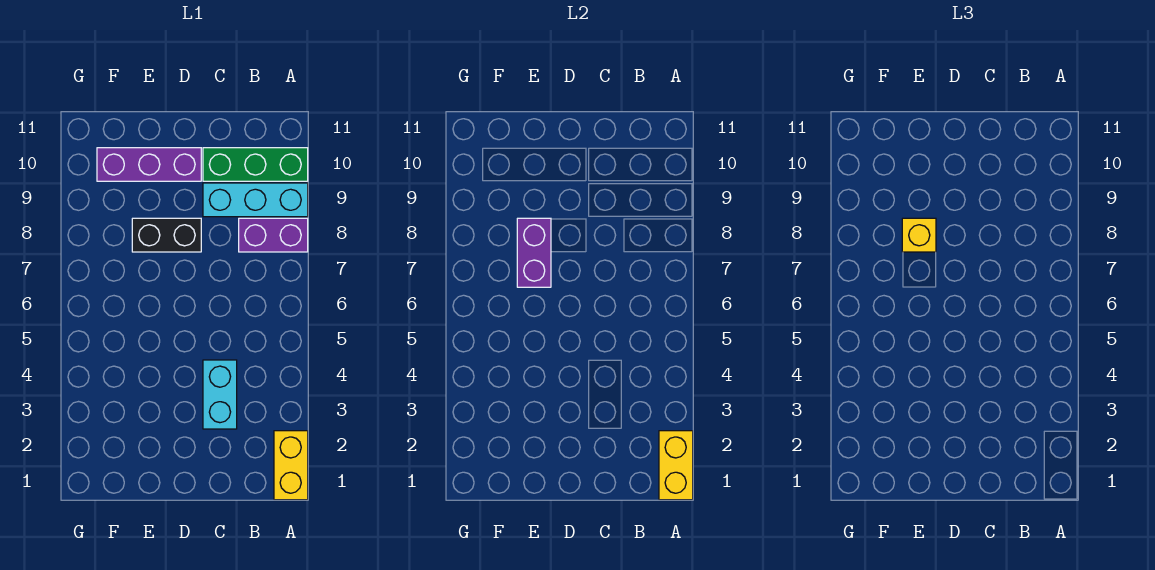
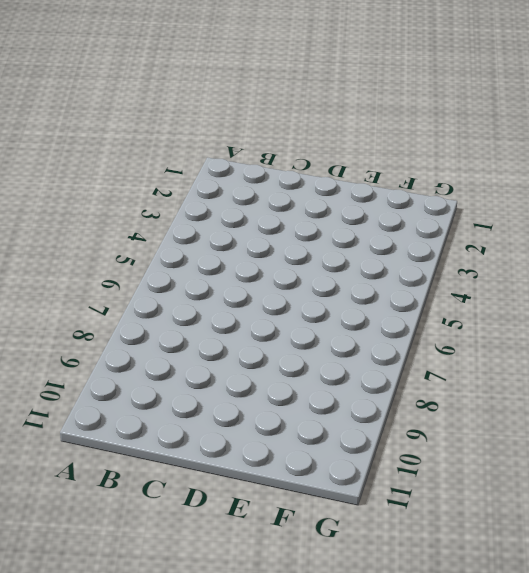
none -> yellow 1x2 brick [274,431,308,500]
none -> purple 1x2 brick [239,218,308,252]

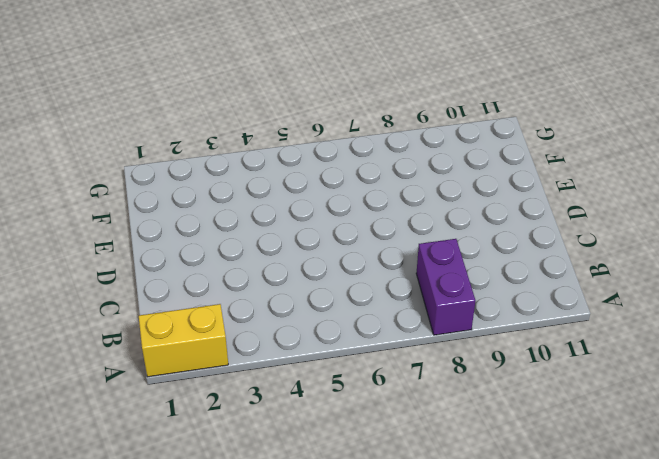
none -> cyan 1x3 brick [203,183,308,217]
none -> green 1x3 brick [203,148,308,181]

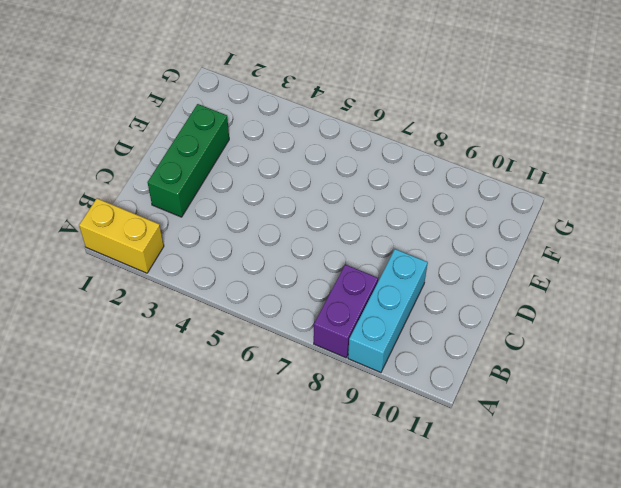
green 1x3 brick [147,104,229,217] -> green 1x3 brick moved to [203,148,308,181]
none -> cyan 1x2 brick [203,360,237,429]
none -> black 1x2 brick [132,218,201,252]

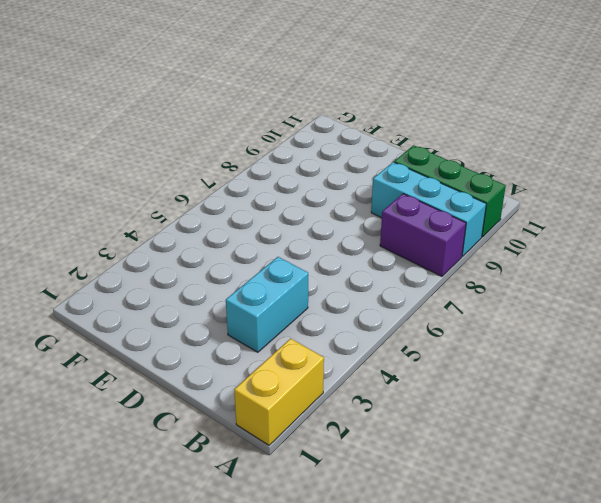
none -> black 1x2 brick [132,218,201,252]
none -> purple 1x3 brick [97,148,201,181]

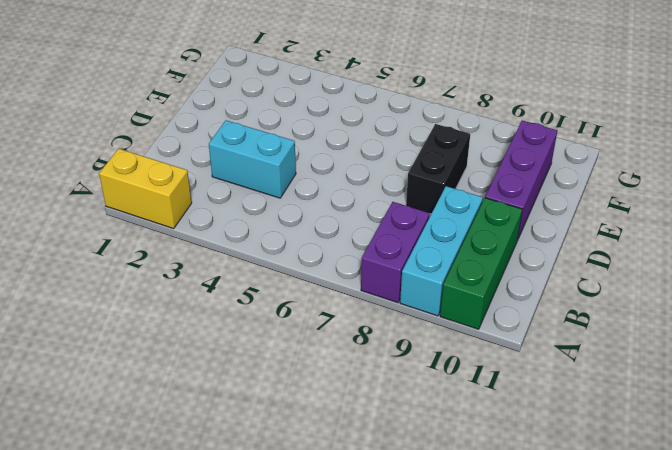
none -> yellow 1x2 brick [659,431,693,500]
none -> purple 1x2 brick [517,218,551,287]

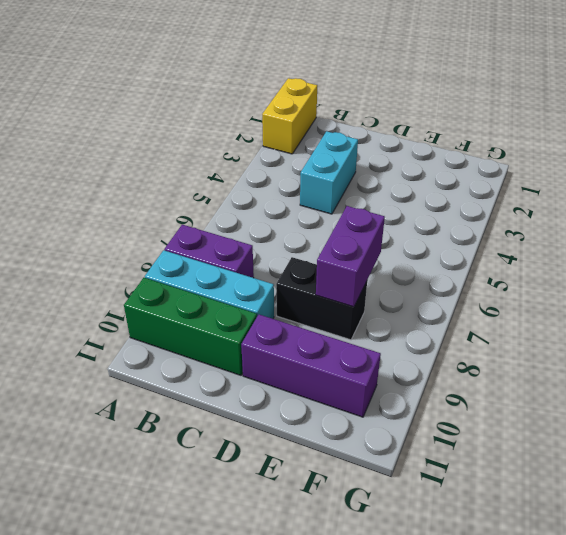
none -> yellow 1x2 brick [659,431,693,500]
none -> yellow 1x1 brick [902,218,936,252]

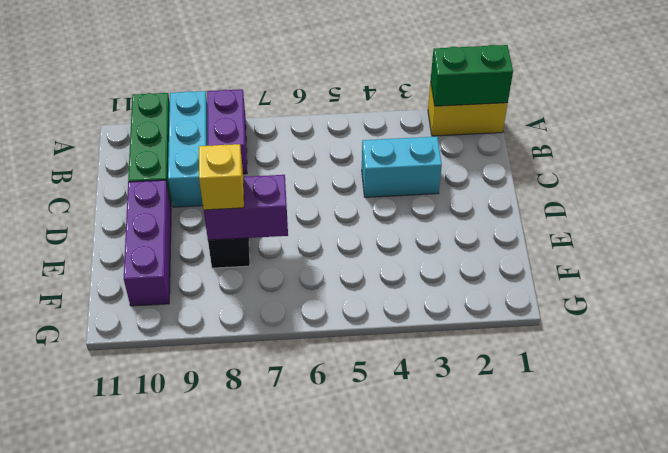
green 1x2 brick [431,45,513,106] -> yellow 1x2 brick [659,431,693,500]

